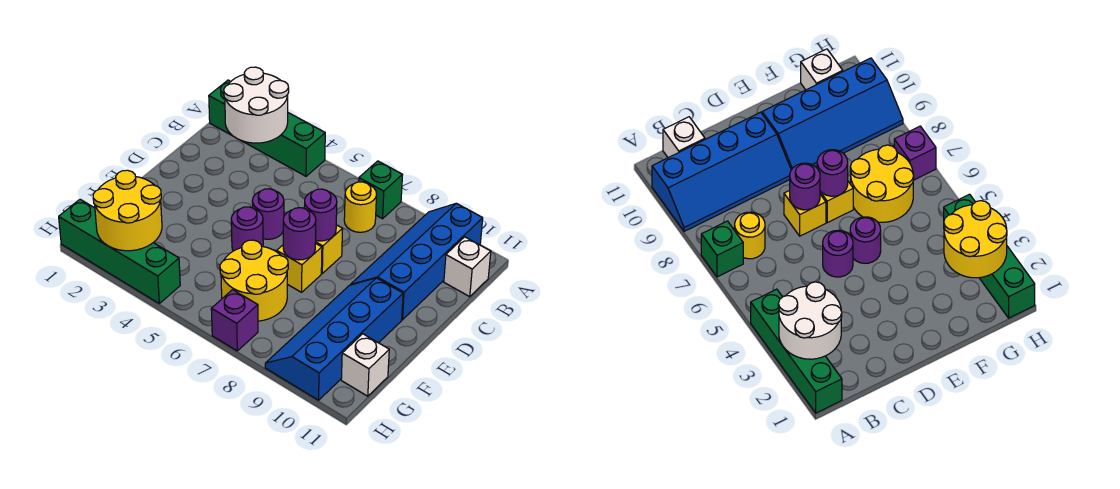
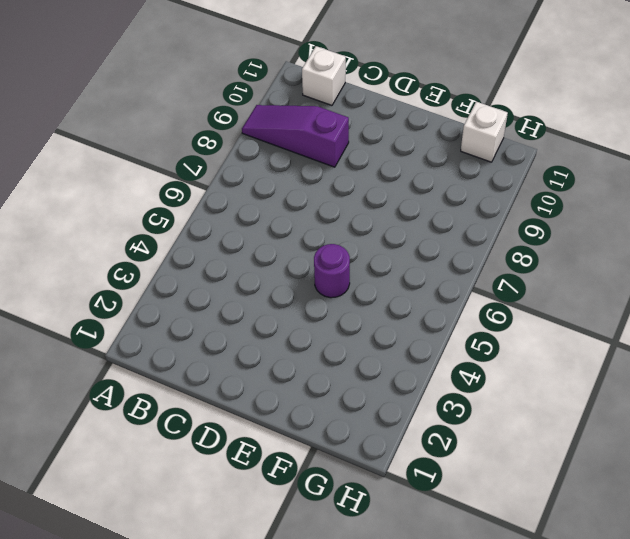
purple 1x3 slope [242,105,349,167] -> blue 2x4 slope [350,203,483,320]
none -> green 1x4 brick [209,80,325,176]
none -> green 1x1 brick [359,161,402,219]
none -> yellow 1x1 round brick [344,182,377,232]

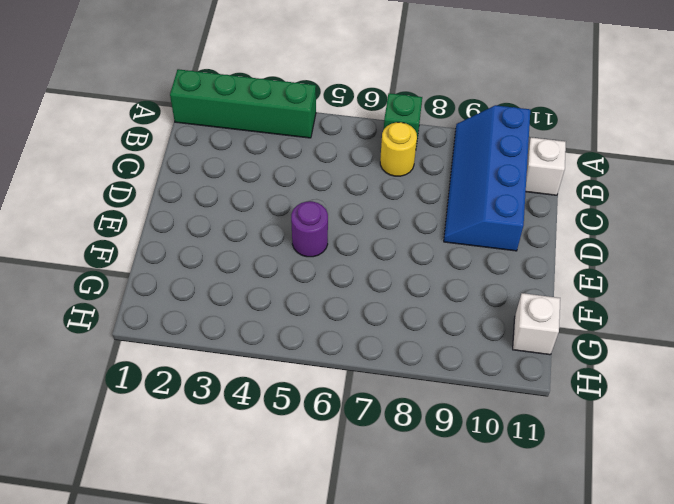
none -> purple 1x1 round brick [252,189,284,239]
none -> yellow 1x1 brick [315,225,343,273]
none -> yellow 1x1 brick [277,243,322,292]

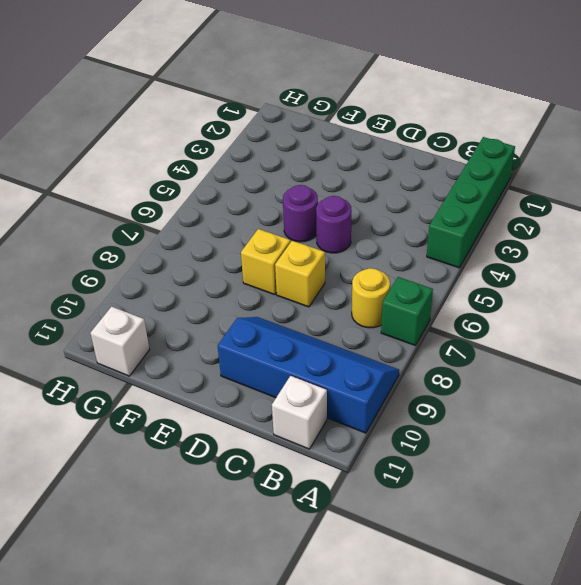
none -> blue 2x4 slope [265,278,403,400]
none -> yellow 2x2 round brick [220,240,288,321]
none -> green 1x4 brick [59,199,180,303]

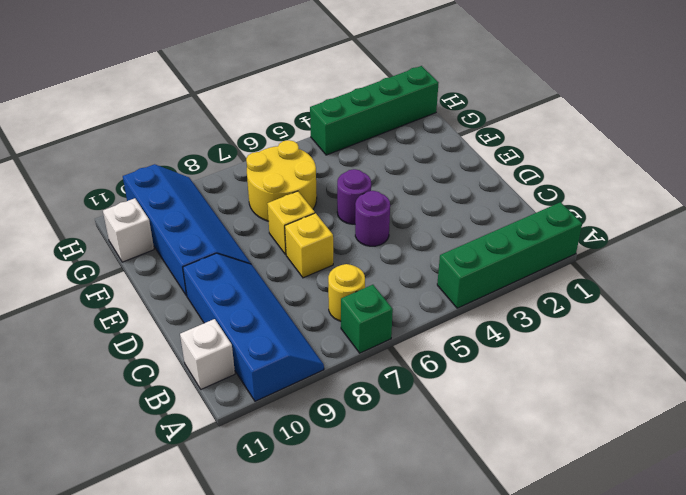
none -> purple 1x1 brick [211,290,258,351]
none -> white 2x2 round brick [224,67,289,143]
none -> purple 1x1 round brick [304,189,337,241]

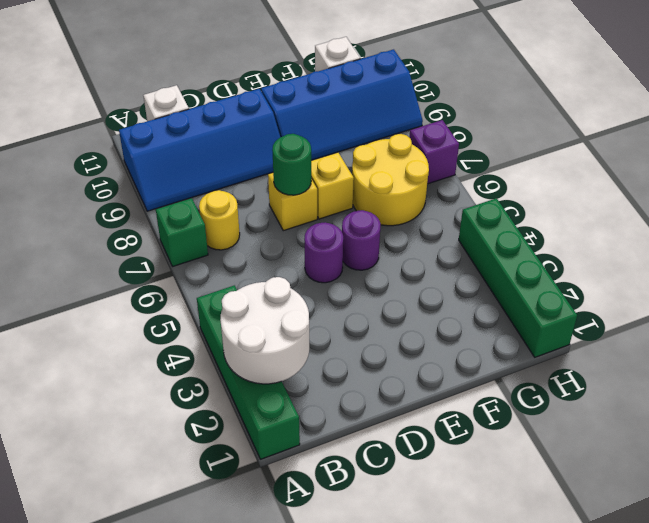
green 1x1 round brick [272,134,312,195] -> purple 1x1 round brick [304,189,337,241]
none -> purple 1x1 round brick [283,208,316,260]
none -> yellow 2x2 round brick [93,170,162,251]

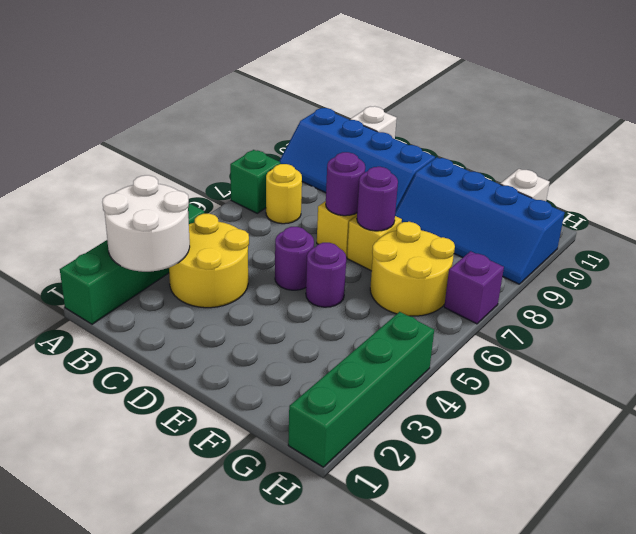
yellow 2x2 round brick [169,214,249,308] -> yellow 2x2 round brick moved to [93,170,162,251]

